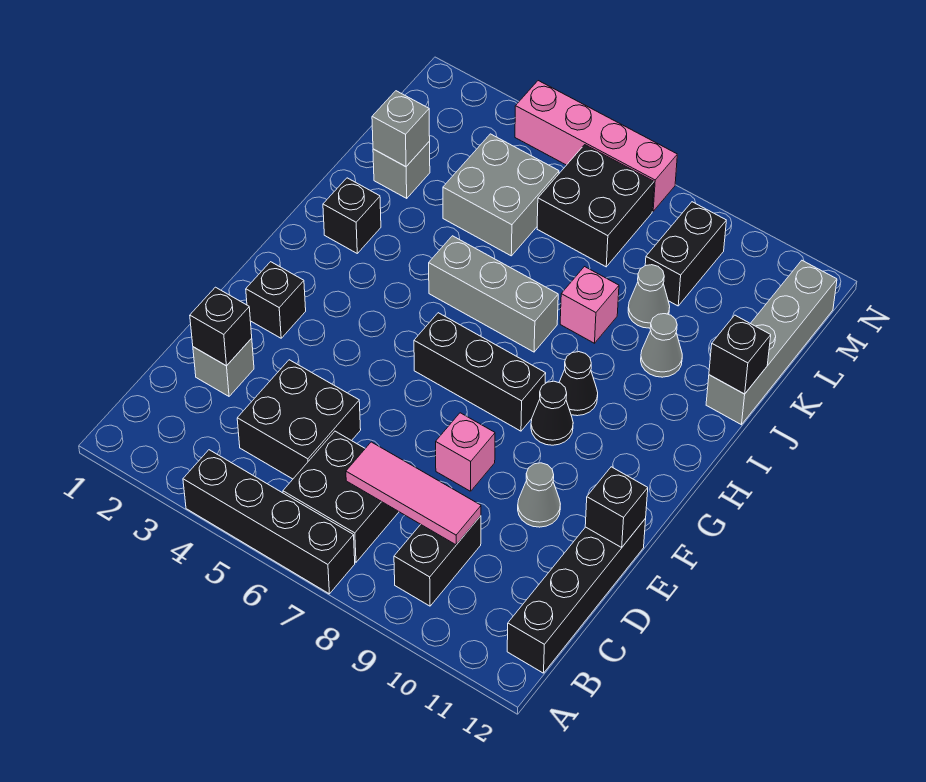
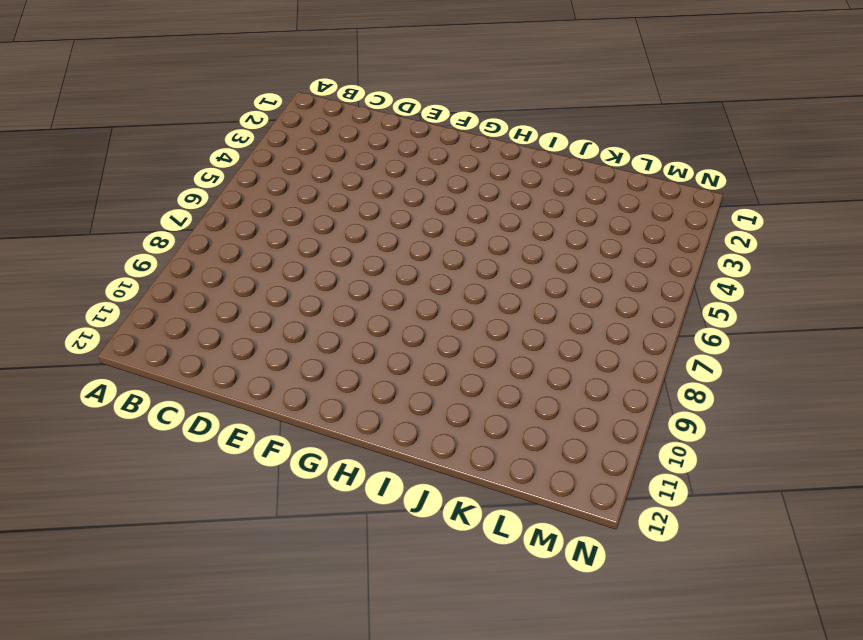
none -> black 1x4 brick [183,450,355,594]
none -> black 2x2 brick [283,431,399,562]
none -> black 1x2 brick [394,516,481,606]

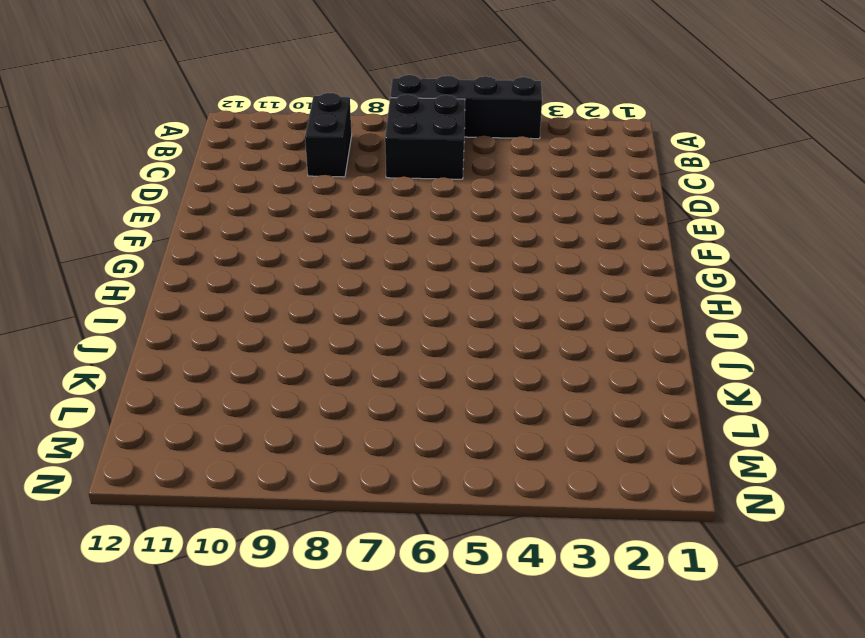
none -> black 1x4 brick [507,518,646,673]
none -> black 2x2 brick [237,360,361,479]
none -> grey 1x1 brick [193,339,254,396]

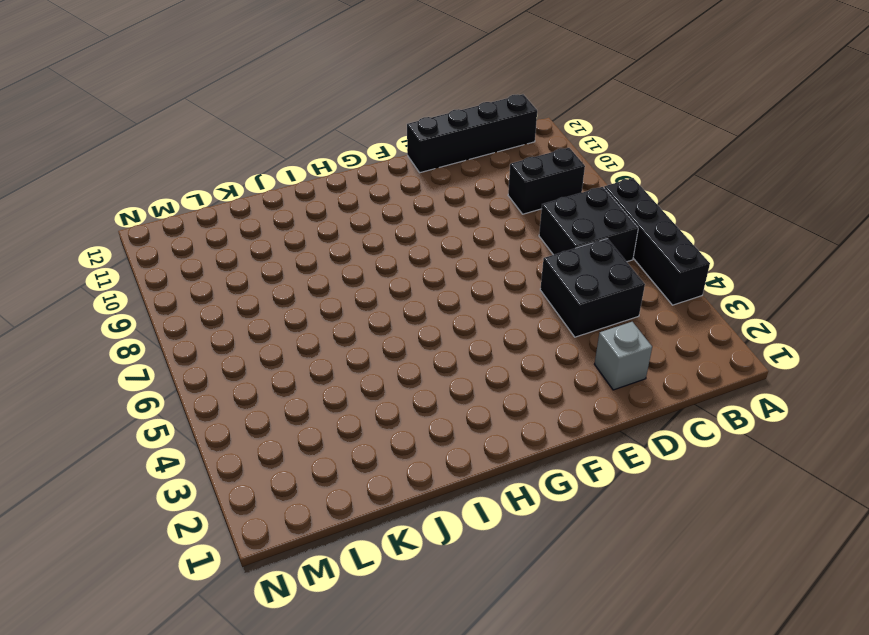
none -> pink 1x1 brick [436,413,495,491]
none -> grey 1x1 cone [518,463,560,527]
none -> black 1x1 brick [246,262,306,338]

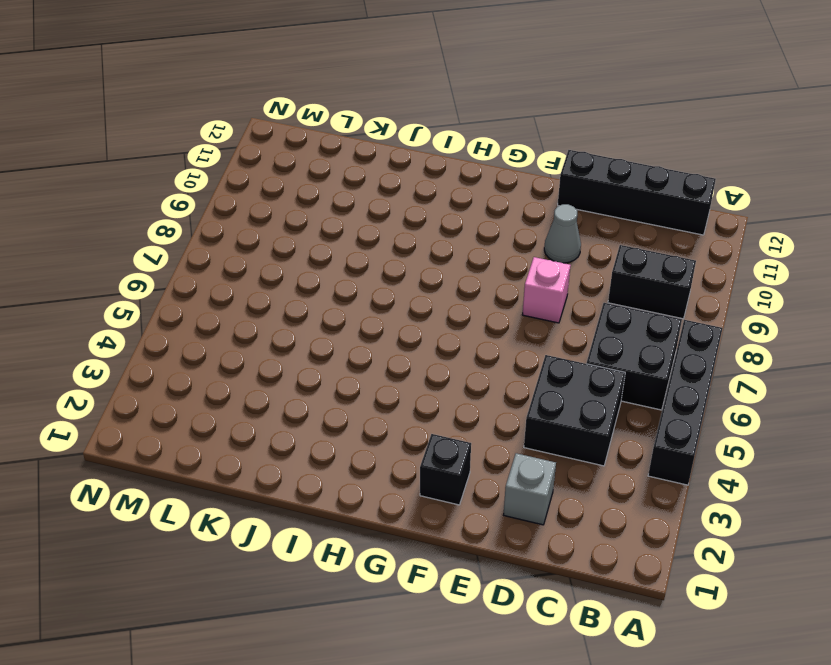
none -> black 1x3 brick [414,313,546,431]
none -> black 1x1 cone [531,381,573,445]
none -> black 1x1 cone [559,352,598,416]

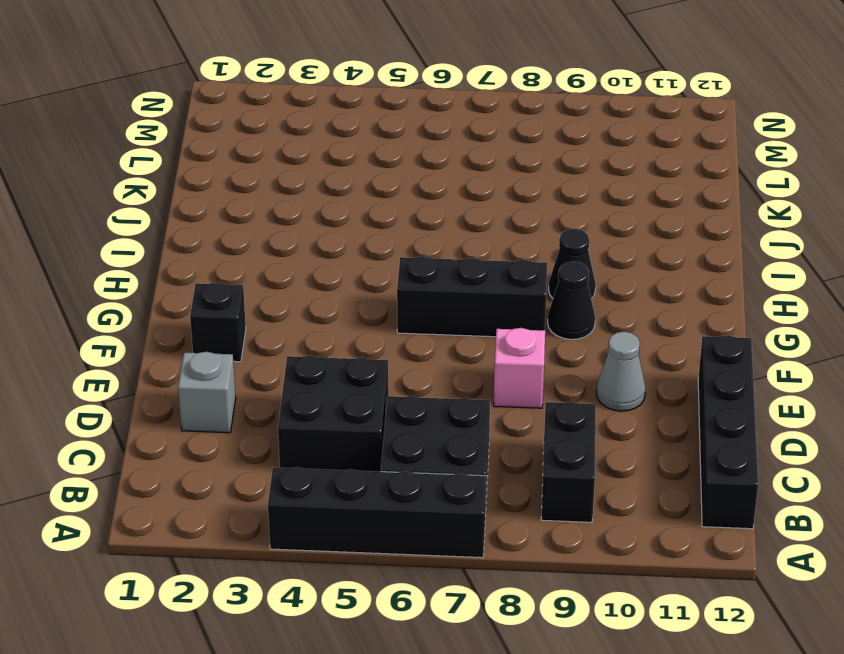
none -> black 1x1 brick [323,178,381,253]
none -> grey 1x3 brick [429,236,558,352]
none -> pink 1x1 brick [560,267,619,343]

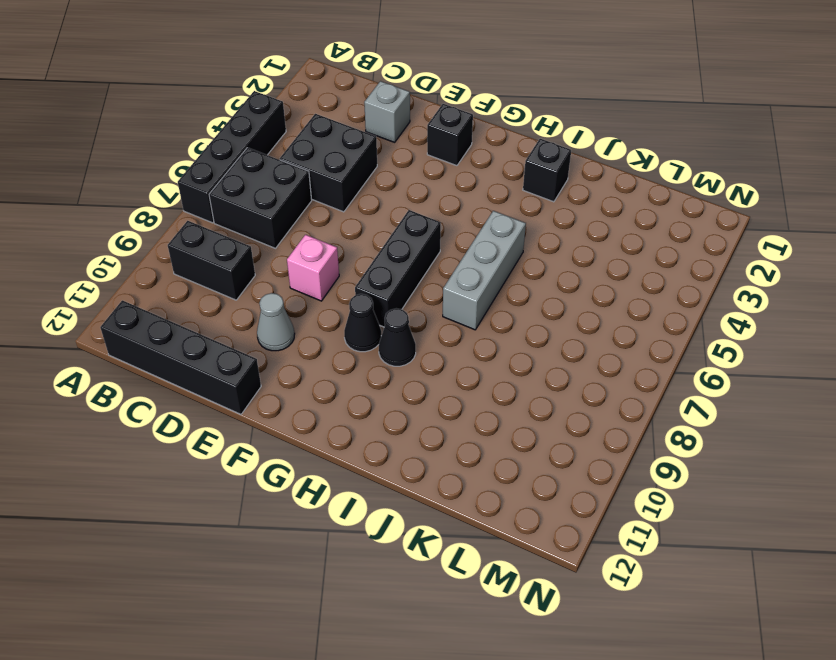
none -> pink 1x1 brick [560,267,619,343]
none -> grey 1x1 cone [641,314,682,377]
none -> grey 1x4 brick [706,261,837,425]

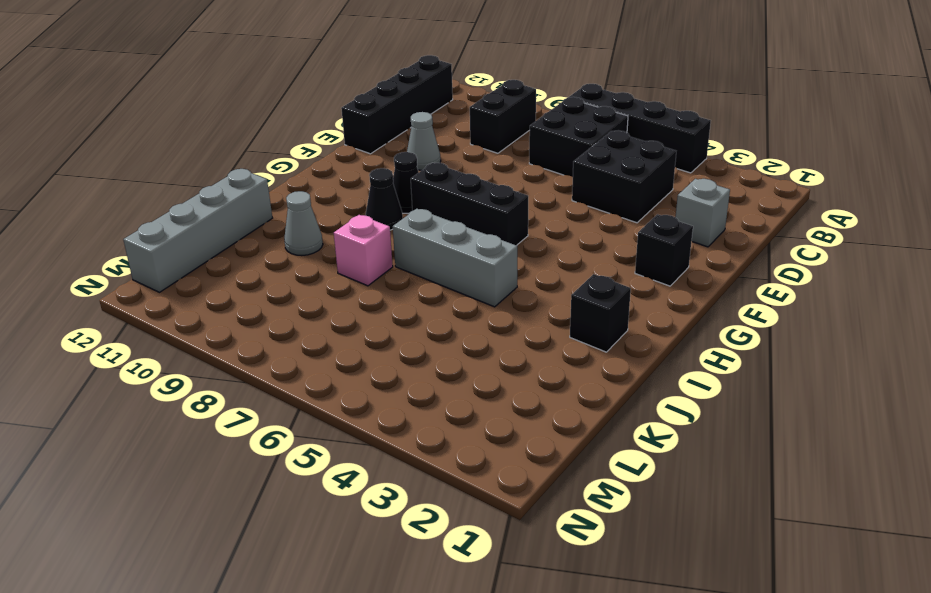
none -> pink 1x1 brick [436,413,495,491]
none -> grey 1x1 brick [373,141,430,198]
none -> grey 2x2 brick [443,134,559,256]

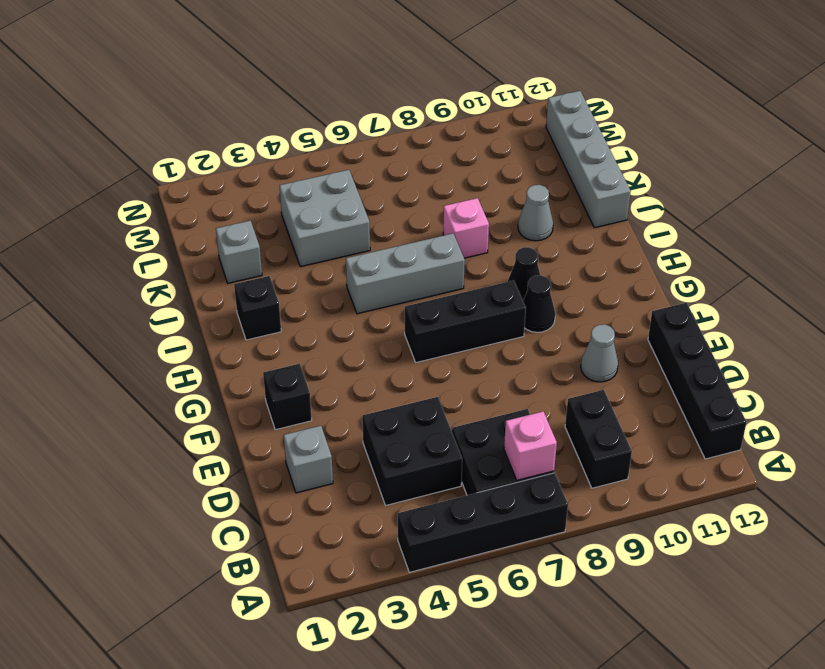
pink 1x1 brick [504,412,557,480] -> pink 1x1 brick moved to [436,413,495,491]
none -> grey 1x1 cone [628,265,670,328]
none -> black 2x2 brick [537,145,654,267]
none -> black 1x2 brick [645,202,726,306]

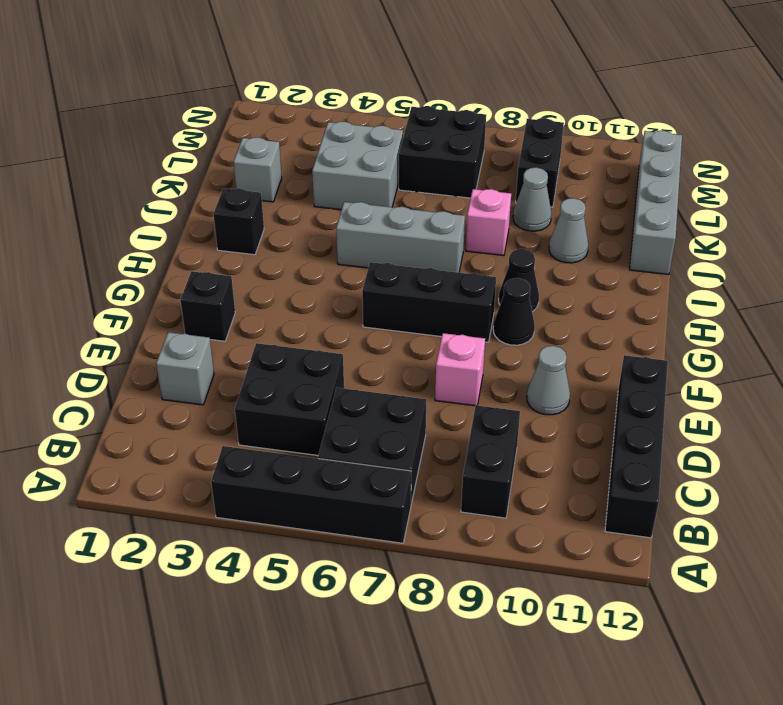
none -> pink 1x4 brick [515,81,677,211]
none -> pink 1x3 tile [346,442,481,545]
none -> black 1x1 brick [190,287,252,366]

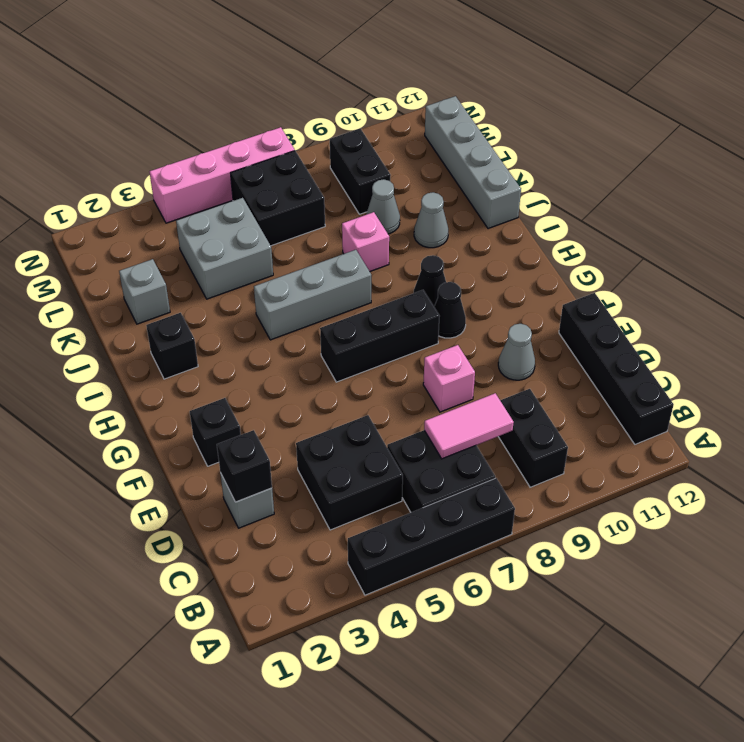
pink 1x2 tile [424,393,514,459] -> pink 1x3 tile [346,442,481,545]
none -> black 1x1 brick [585,467,648,547]
none -> black 1x1 brick [709,315,771,394]
none -> grey 1x1 brick [372,91,430,167]

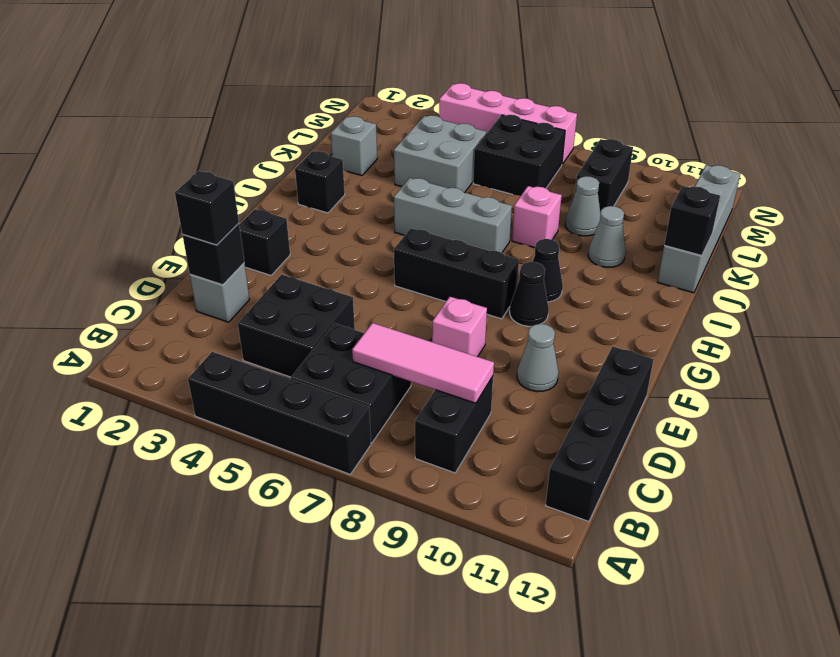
black 1x1 brick [175,171,239,245] -> black 1x1 brick moved to [585,467,648,547]
none -> grey 1x1 brick [372,91,430,167]

